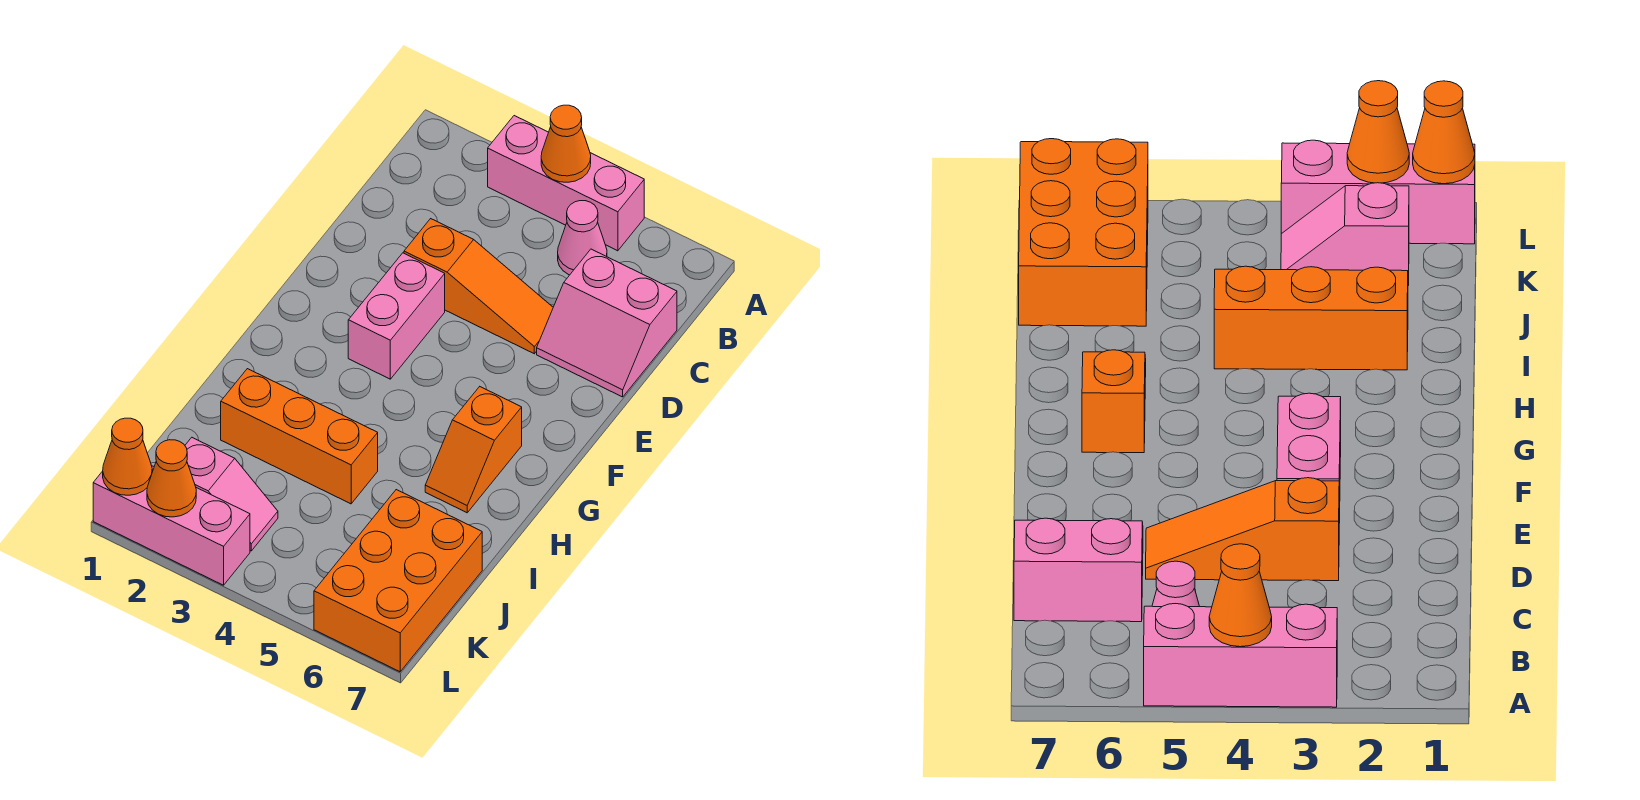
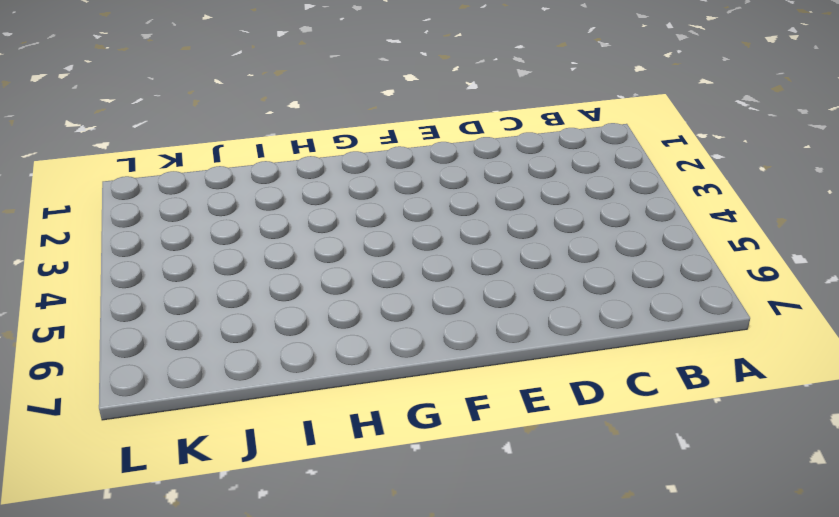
none -> pink 1x3 brick [488,116,644,251]
none -> pink 1x1 cone [558,201,607,275]
none -> pink 2x2 slope [537,249,677,397]

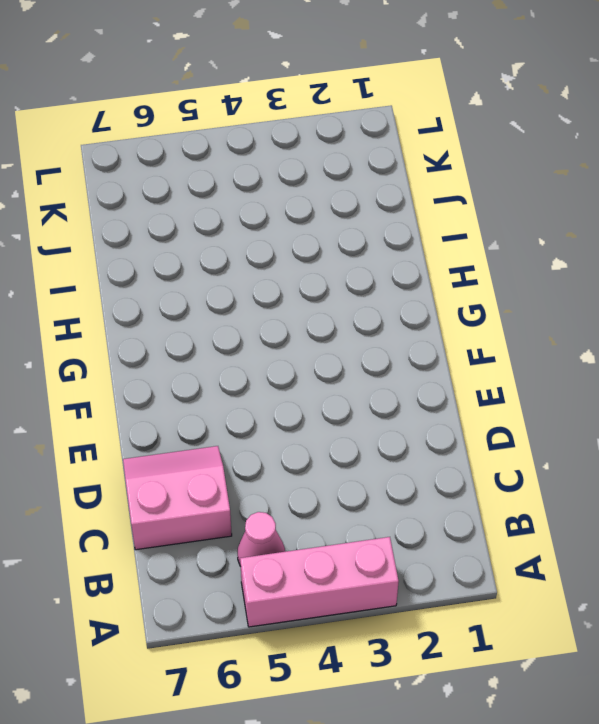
none -> orange 1x3 slope [404,219,553,354]
none -> pink 1x2 brick [348,253,445,379]
none -> orange 1x2 slope [425,387,522,513]

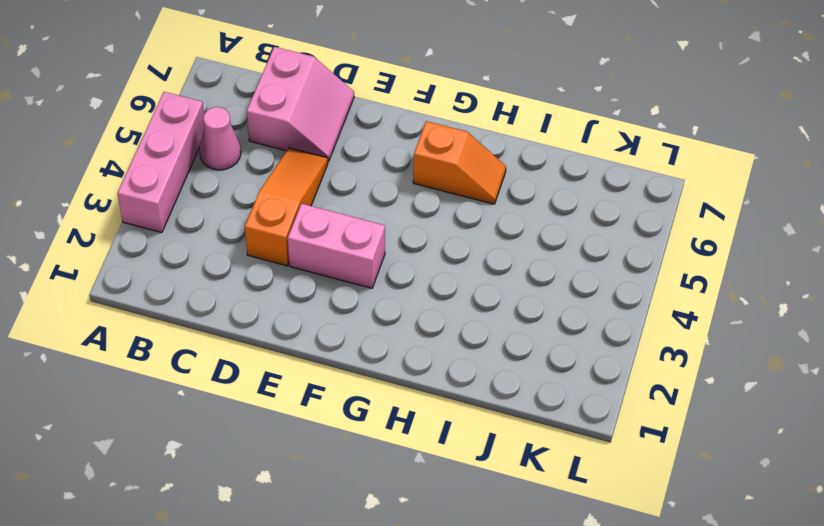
none -> orange 1x3 brick [221,369,378,504]
none -> orange 2x3 brick [314,490,482,672]
none -> pink 1x2 slope [185,438,278,551]

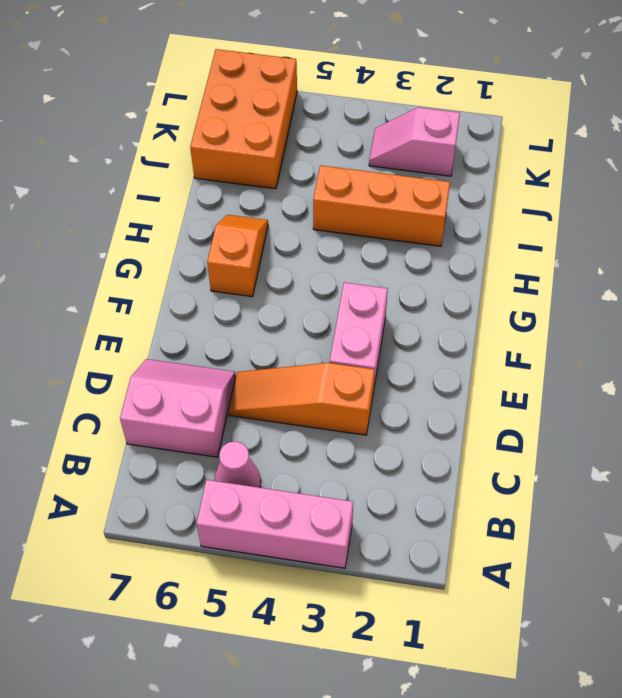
none -> pink 1x3 brick [93,466,250,585]
none -> orange 1x1 cone [541,105,591,182]
none -> orange 1x1 cone [103,418,152,495]

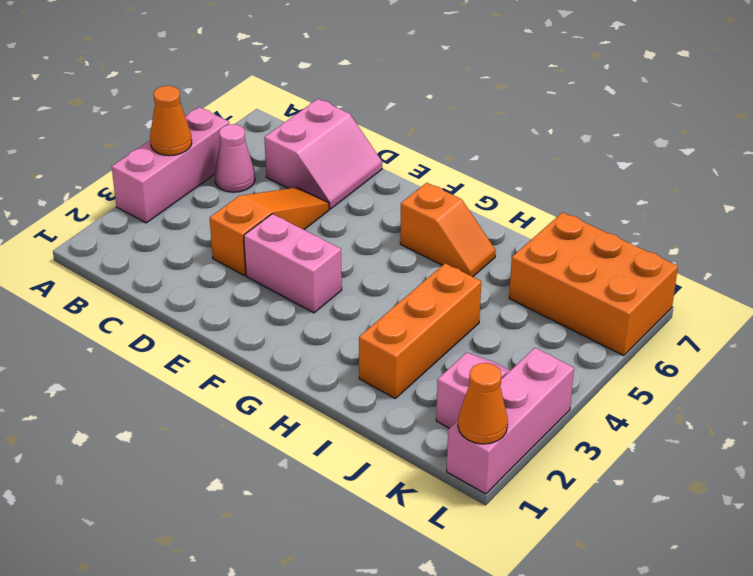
none -> orange 1x1 cone [147,440,196,517]

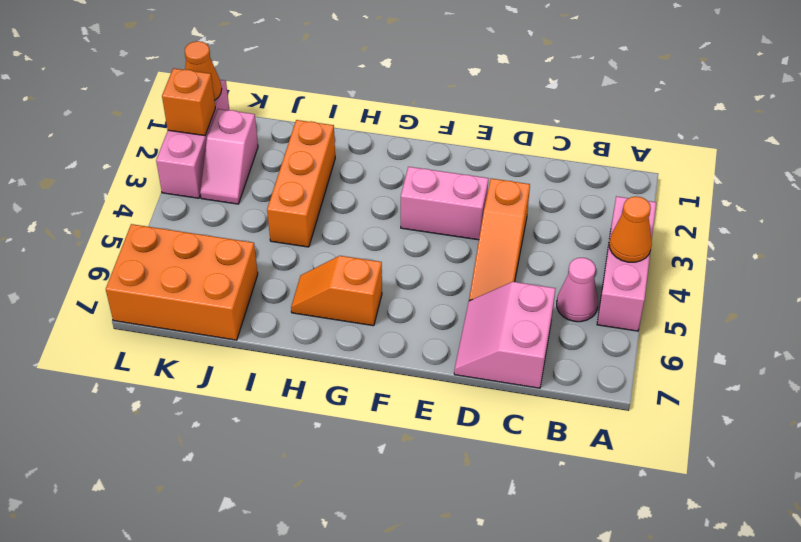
orange 1x1 brick [162,68,215,136] -> orange 1x1 cone [147,440,196,517]

